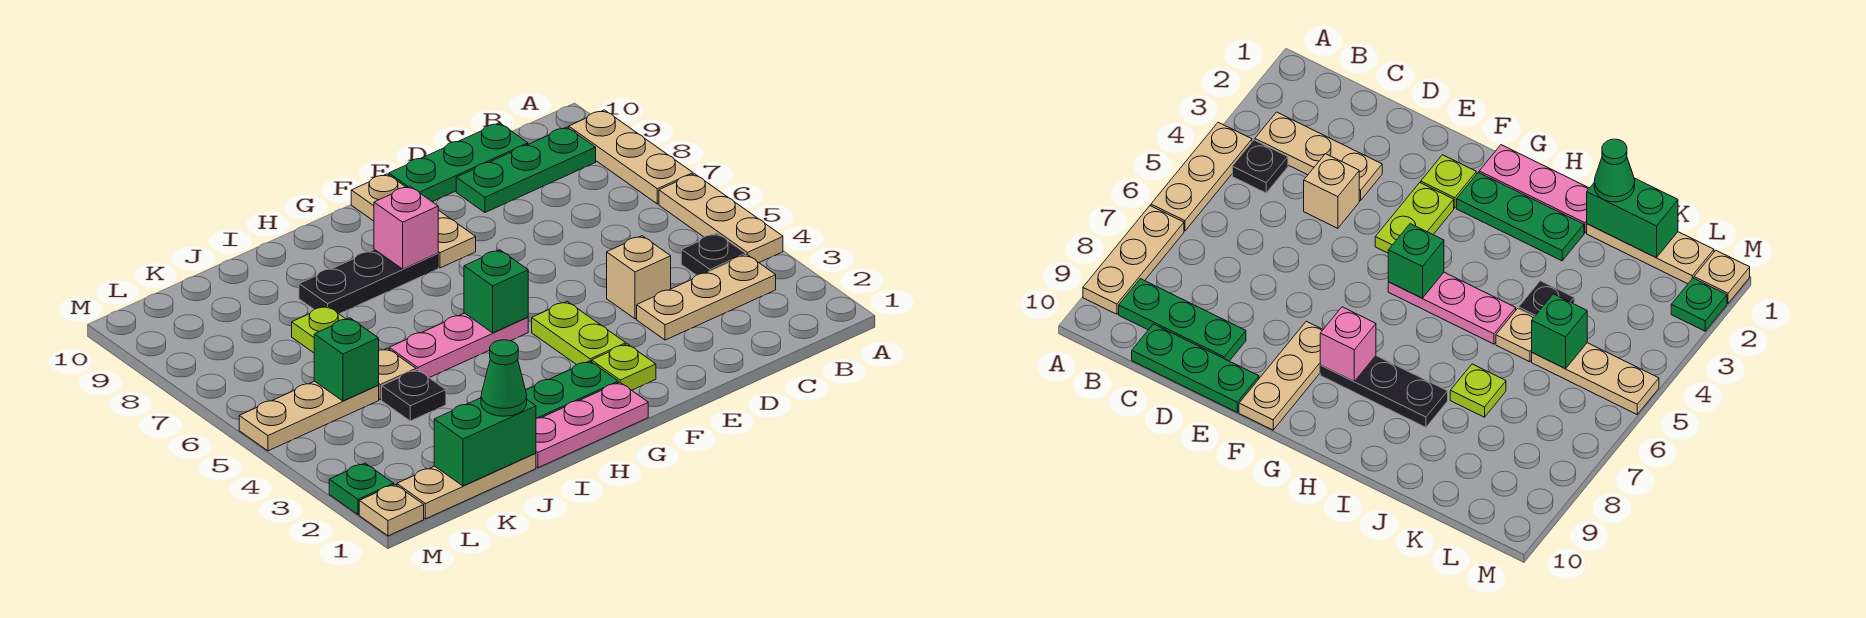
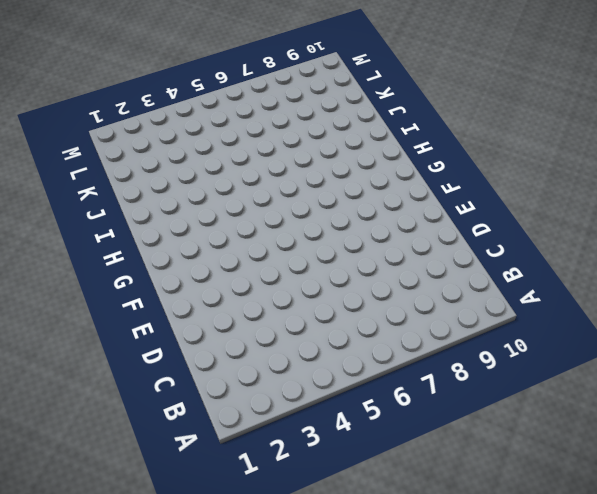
none -> tan 1x3 plate [659,174,783,262]
none -> tan 1x3 plate [569,110,693,204]
none -> tan 1x3 plate [637,255,776,340]

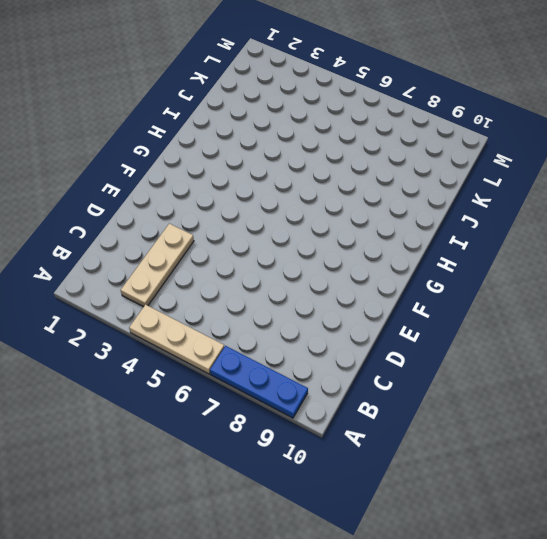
blue 1x3 plate [210,346,308,418] -> tan 1x3 plate [569,110,693,204]
none -> black 1x1 plate [681,233,746,275]
none -> green 1x3 plate [456,127,596,213]
none -> green 1x3 plate [389,123,528,202]

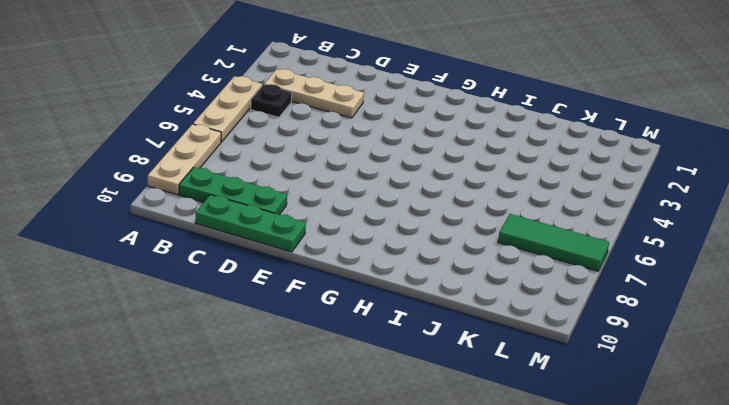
green 1x3 tile [498,214,609,271] -> none
none -> tan 1x1 brick [607,236,671,319]
none -> lime 1x1 plate [592,344,656,390]
none -> lime 1x2 plate [532,301,626,365]

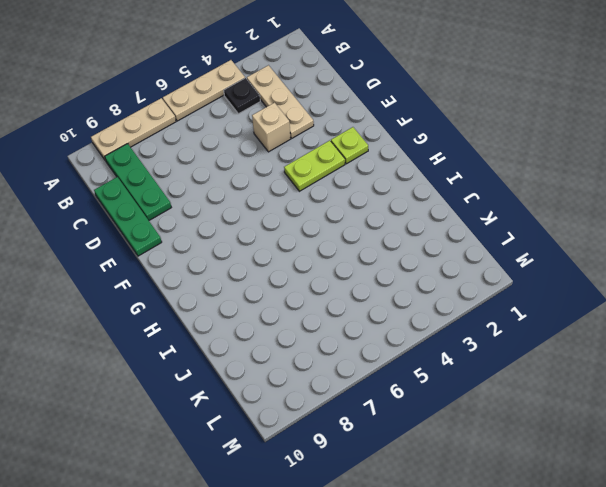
none -> tan 1x3 plate [351,174,476,268]
none -> pink 1x3 plate [536,382,648,468]
none -> green 1x3 plate [526,361,618,418]

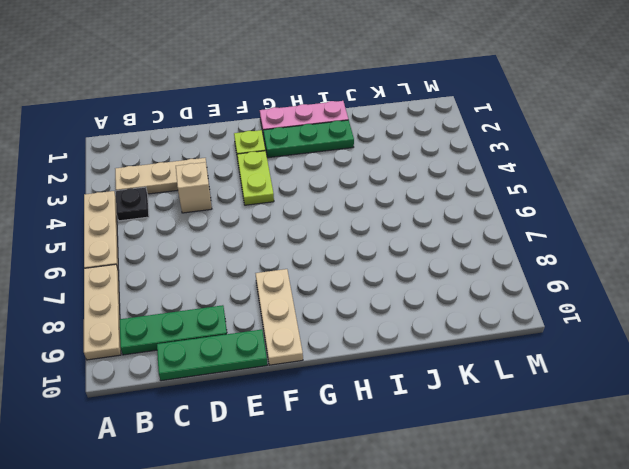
none -> pink 1x3 plate [389,313,528,378]
none -> black 1x3 plate [299,249,438,314]
none -> tan 1x3 plate [397,453,536,519]

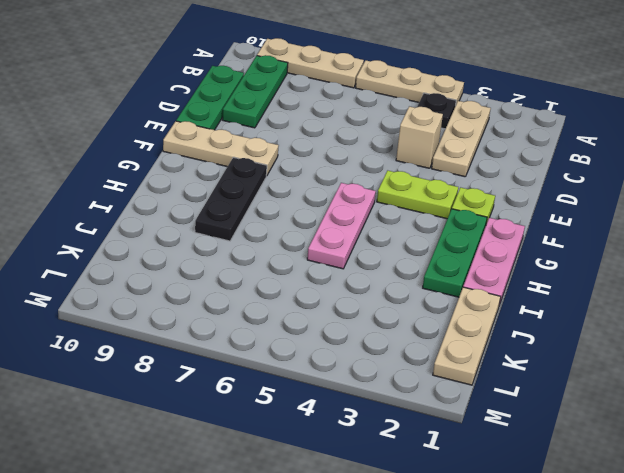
none -> black 1x1 plate [382,369,446,421]
none -> tan 1x1 plate [378,348,416,400]
none -> lime 1x1 plate [292,306,346,353]

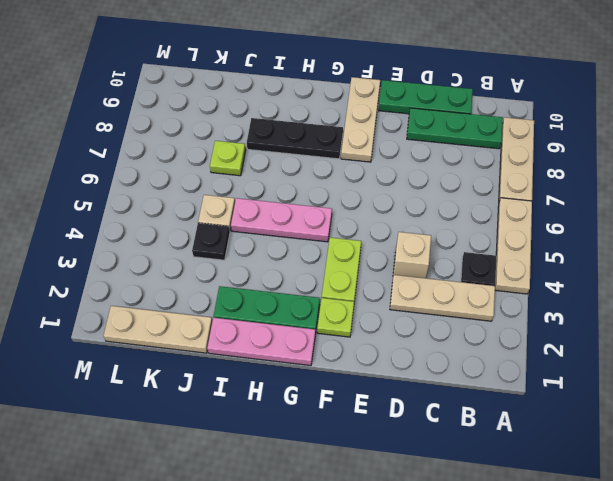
none -> tan 1x3 plate [239,381,379,451]
none -> tan 1x1 plate [359,485,424,536]
none -> green 1x1 plate [329,463,394,515]

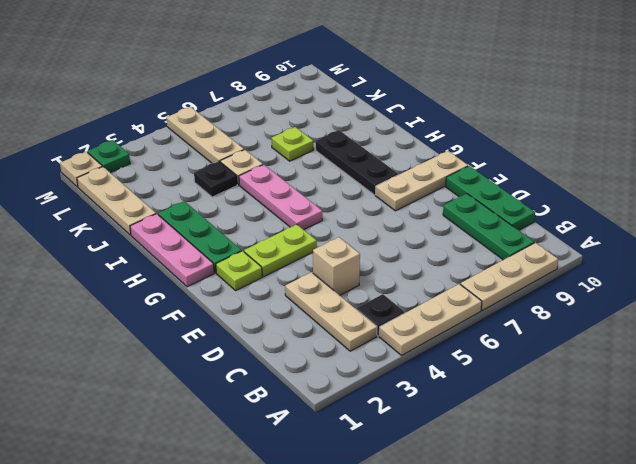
none -> green 1x1 brick [464,250,528,333]
none -> pink 1x1 brick [374,186,438,269]
none -> green 1x2 brick [434,398,536,486]

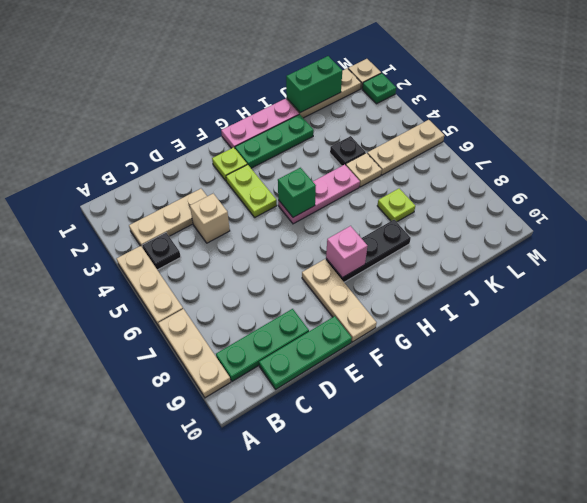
none -> green 1x1 brick [314,318,379,401]
none -> green 1x1 cone [481,340,527,416]

